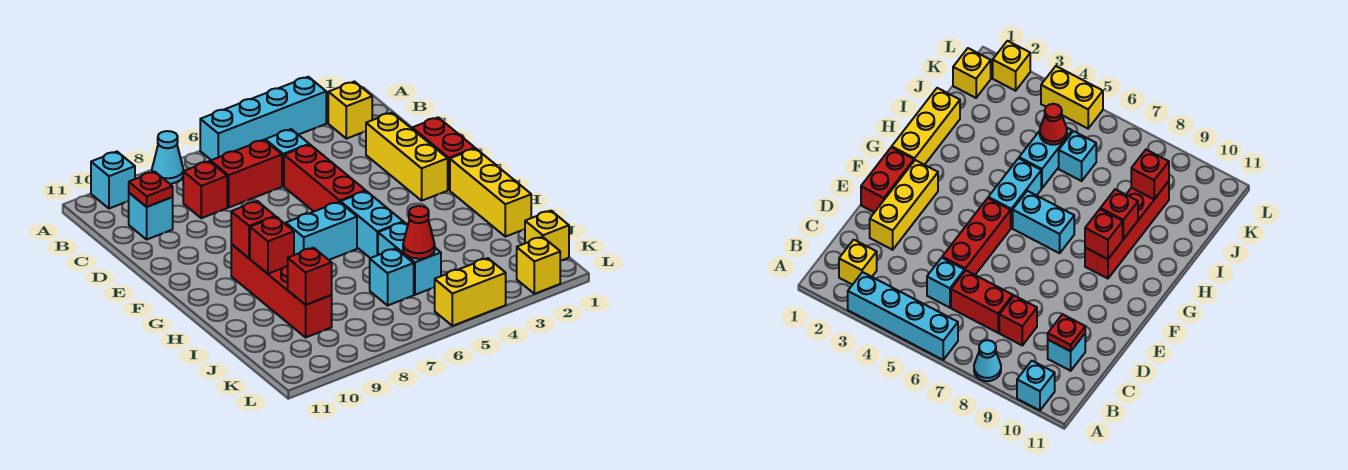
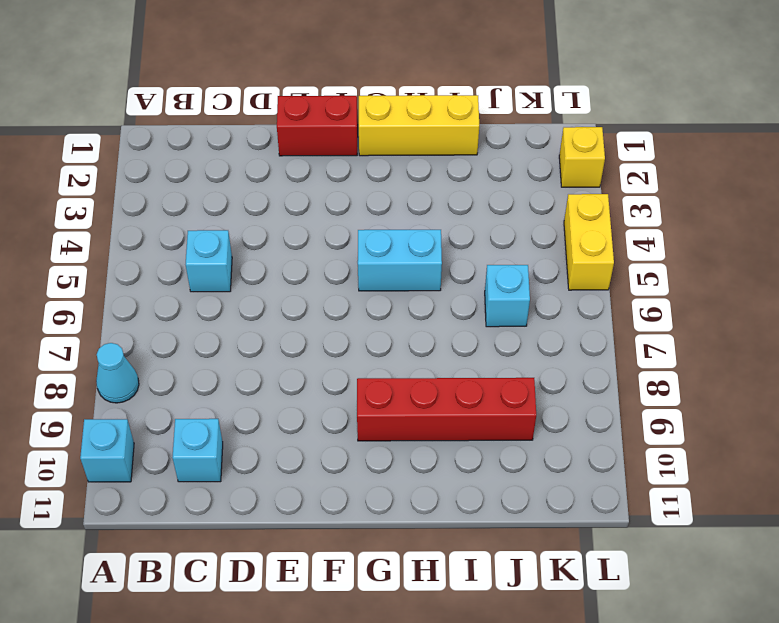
none -> cyan 1x4 brick [200,77,326,160]
none -> yellow 1x1 brick [328,82,372,139]
none -> red 1x2 brick [211,140,282,207]

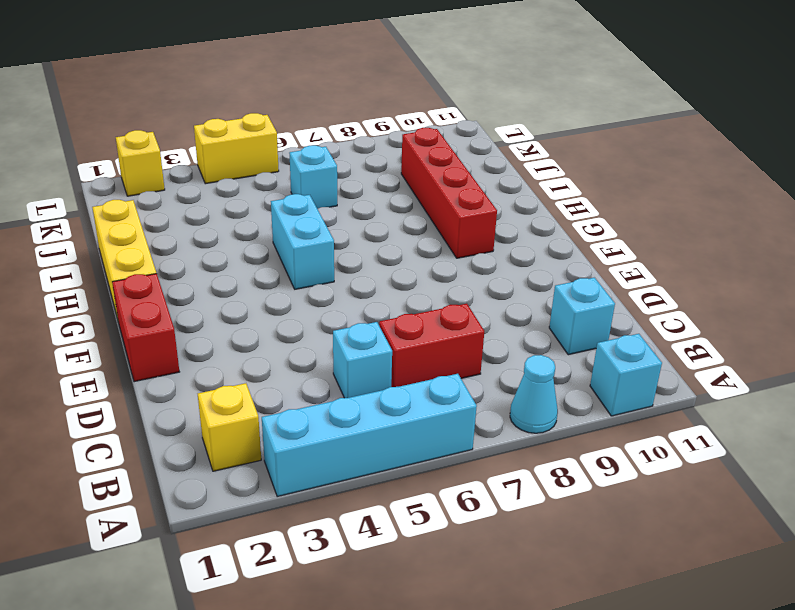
none -> red 1x1 brick [183,161,227,218]
none -> yellow 1x3 brick [366,113,448,201]
none -> red 1x3 brick [284,145,365,211]

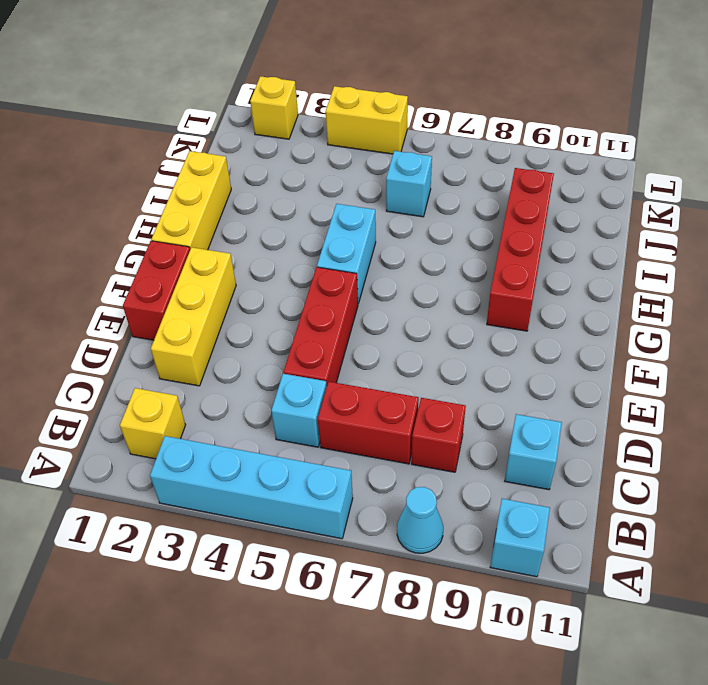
none -> cyan 1x2 brick [286,202,357,260]
none -> cyan 1x2 brick [378,222,441,295]
none -> yellow 1x1 brick [525,211,569,261]

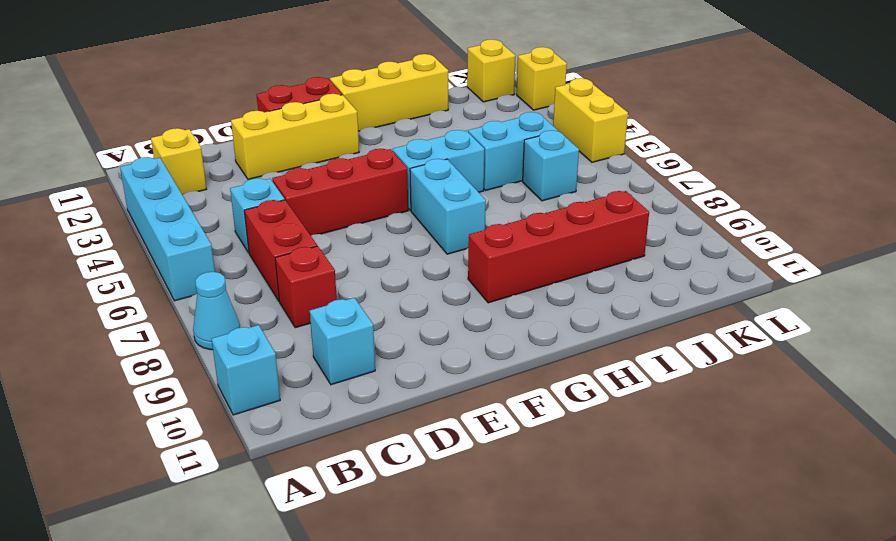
none -> red 1x1 plate [129,172,173,207]
none -> red 1x1 brick [231,201,275,258]
none -> red 1x1 brick [250,217,294,274]

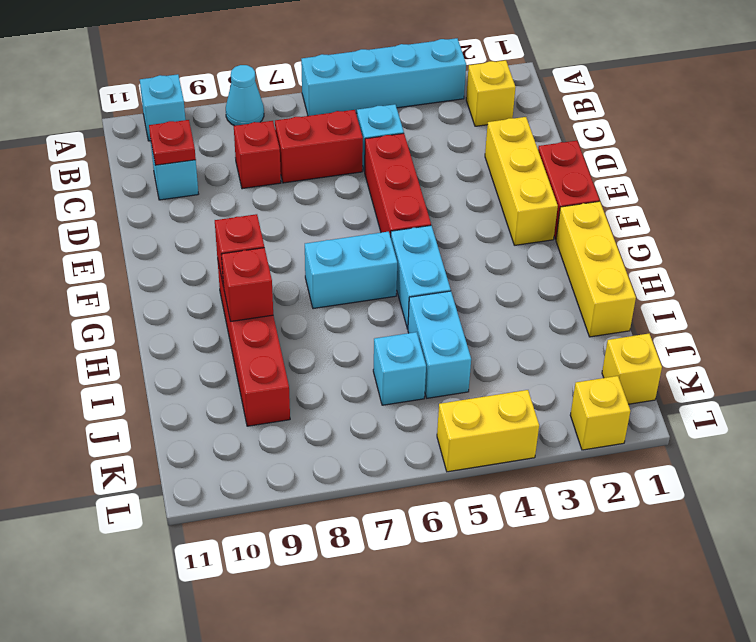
none -> red 1x1 cone [403,206,435,259]
none -> red 1x1 brick [288,248,332,305]

